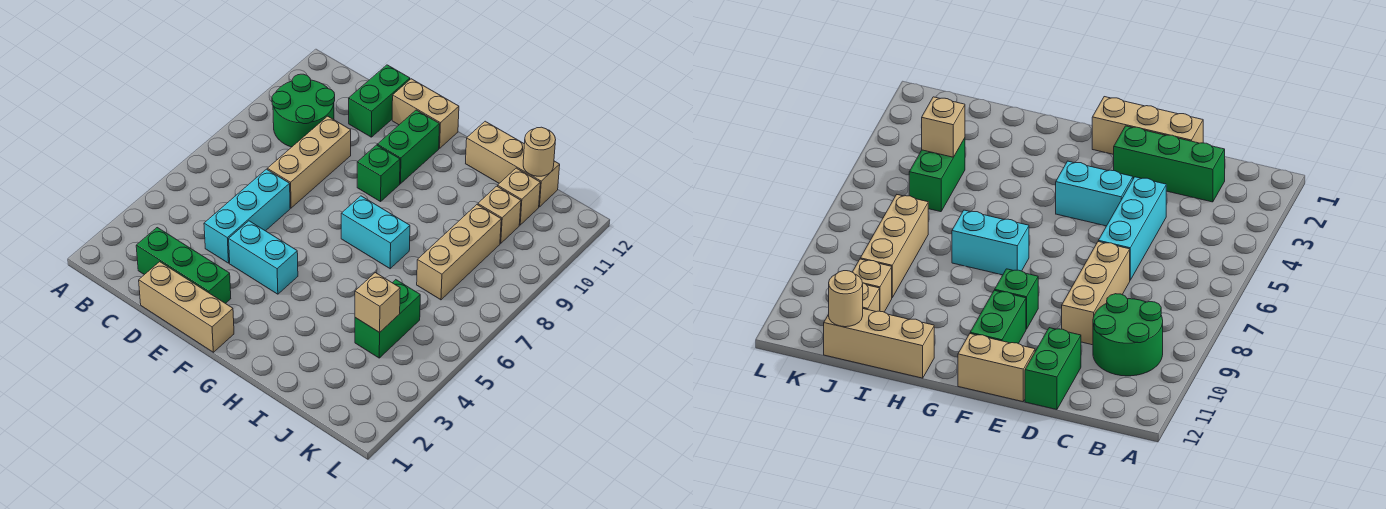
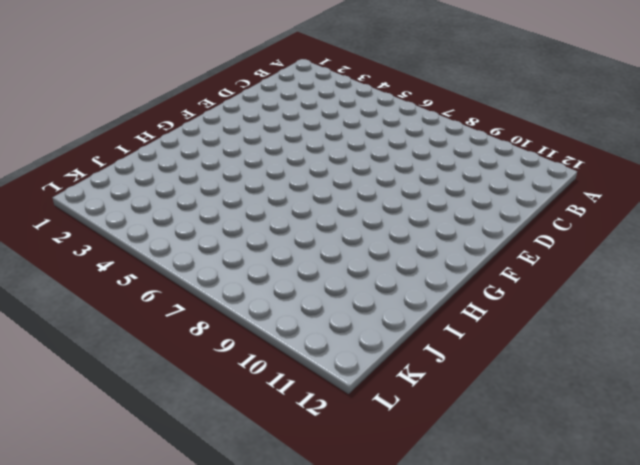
none -> green 2x2 round brick [272,74,335,147]
none -> green 1x3 brick [136,228,231,304]
none -> tan 1x3 brick [139,262,234,352]

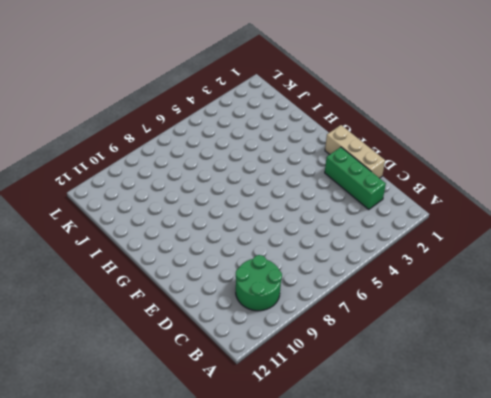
none -> cyan 1x3 brick [204,169,290,263]
none -> tan 1x3 brick [267,116,351,208]
none -> green 1x2 brick [349,65,410,137]

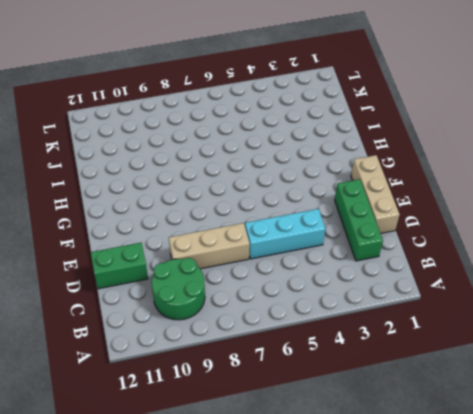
none -> cyan 1x2 brick [229,221,298,294]
none -> tan 1x2 brick [392,79,459,148]
none -> green 1x1 brick [357,145,400,202]

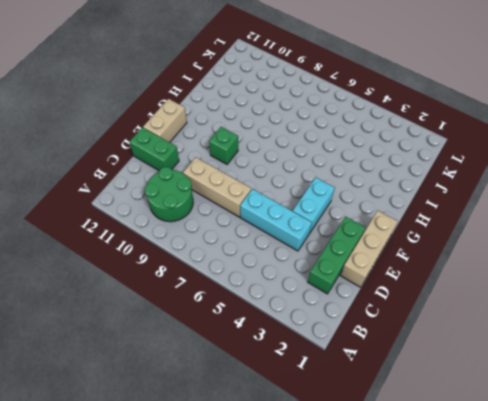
none -> green 1x2 brick [377,110,440,184]
none -> cyan 1x2 brick [341,196,410,269]
none -> tan 1x3 brick [466,121,560,207]

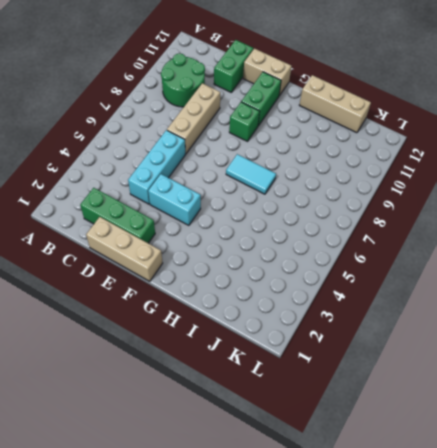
cyan 1x2 tile [226,154,276,194] -> cyan 1x2 brick [341,196,410,269]
none -> green 1x2 brick [355,280,420,358]
none -> tan 1x3 brick [417,205,501,300]
none -> tan 1x1 brick [478,186,521,243]

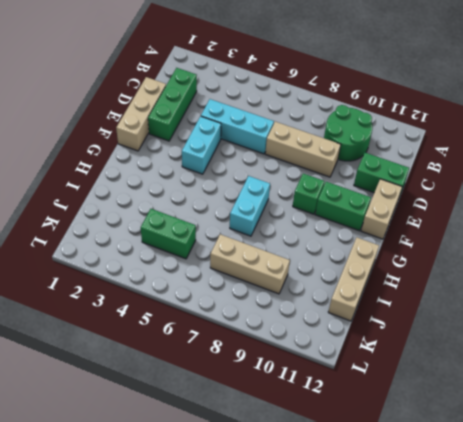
none -> tan 1x1 brick [478,186,521,243]
none -> tan 1x1 brick [498,168,540,225]
none -> tan 1x1 brick [355,273,400,332]

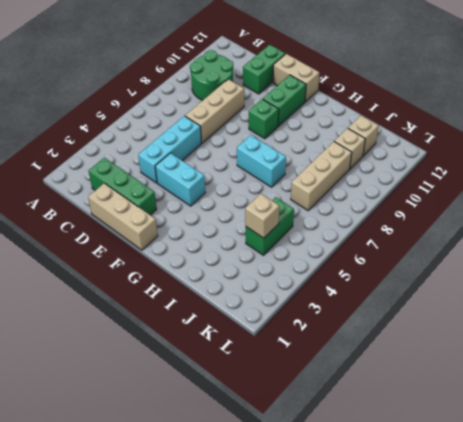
none -> tan 1x3 brick [466,121,560,207]
none -> tan 1x1 round brick [523,127,556,176]

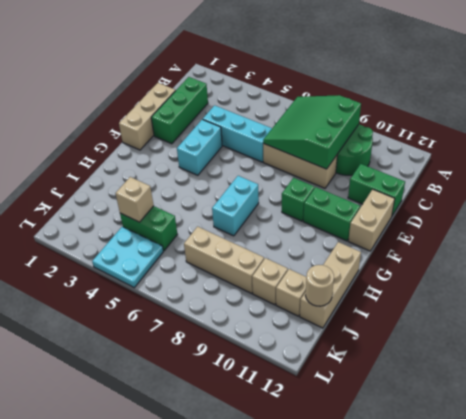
green 3x3 slope [263,95,361,169] -> none
cyan 2x2 plate [92,227,163,288] -> none

